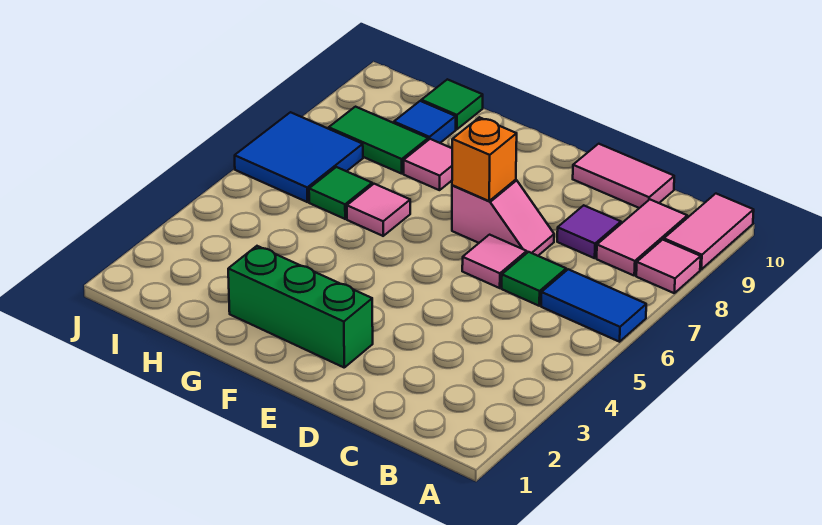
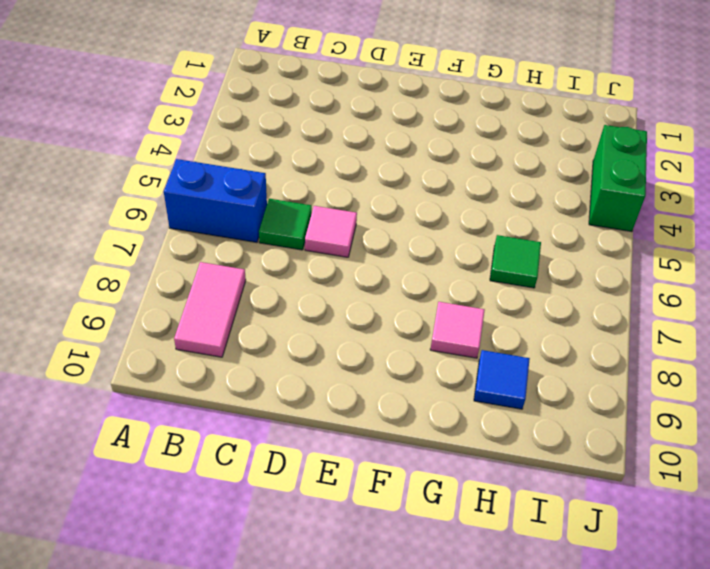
blue 1x2 brick [164,159,267,242] -> blue 1x2 tile [541,269,646,342]
green 1x2 brick [589,125,647,232] -> none
none -> pink 1x1 tile [636,240,701,293]
none -> pink 1x2 tile [664,194,754,269]
none -> purple 1x1 tile [557,205,621,258]

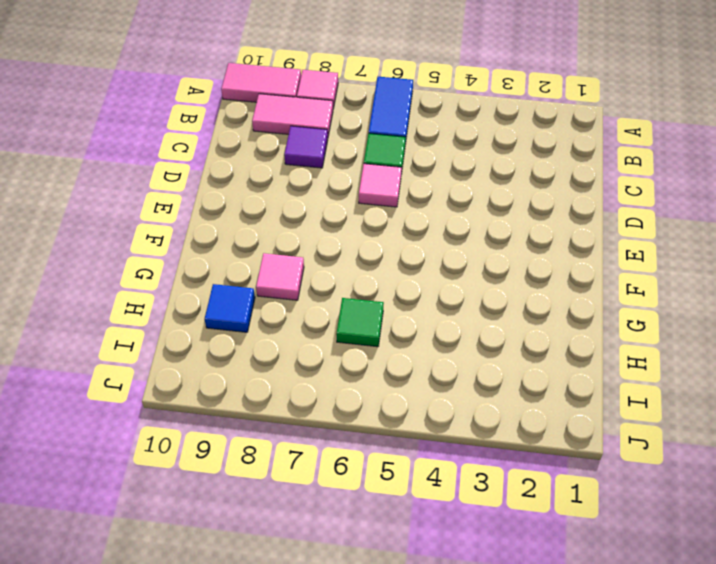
none -> pink 1x2 tile [573,144,674,208]
none -> pink 1x2 slope [452,180,554,256]
none -> green 1x3 brick [228,246,373,367]

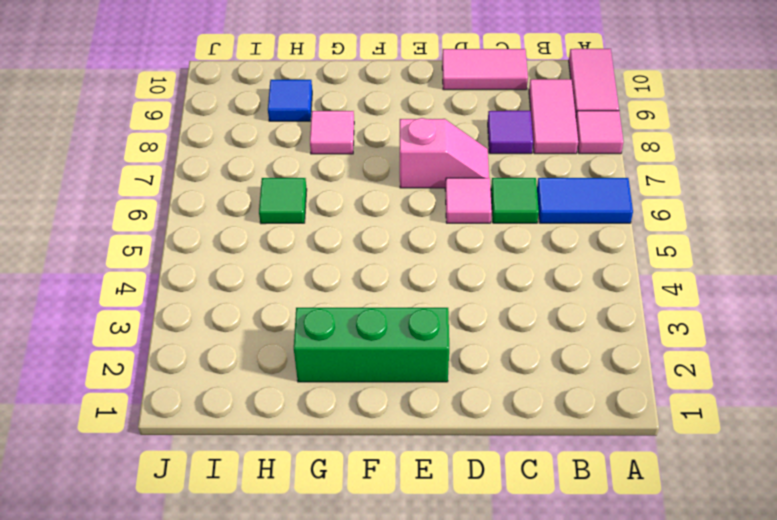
none -> pink 1x1 tile [347,184,410,236]
none -> green 1x2 tile [329,107,428,174]
none -> green 1x1 tile [421,79,483,129]

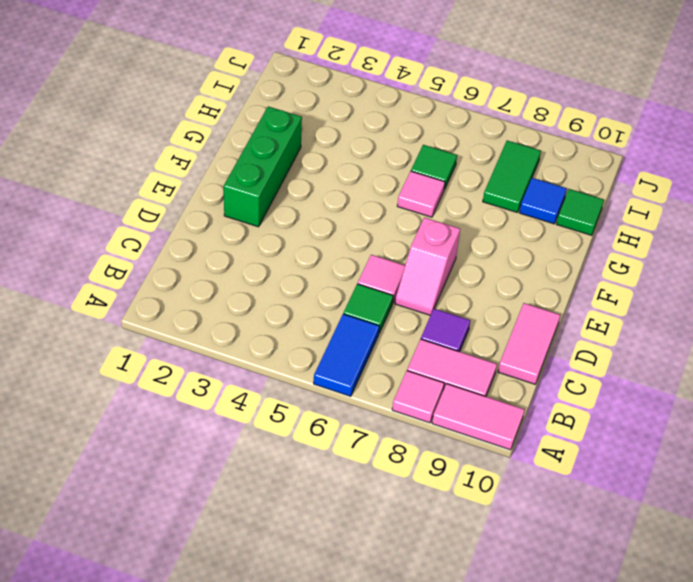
none -> pink 1x1 tile [404,139,452,190]
none -> blue 2x2 tile [235,112,363,202]
none -> orange 1x1 brick [452,117,517,201]

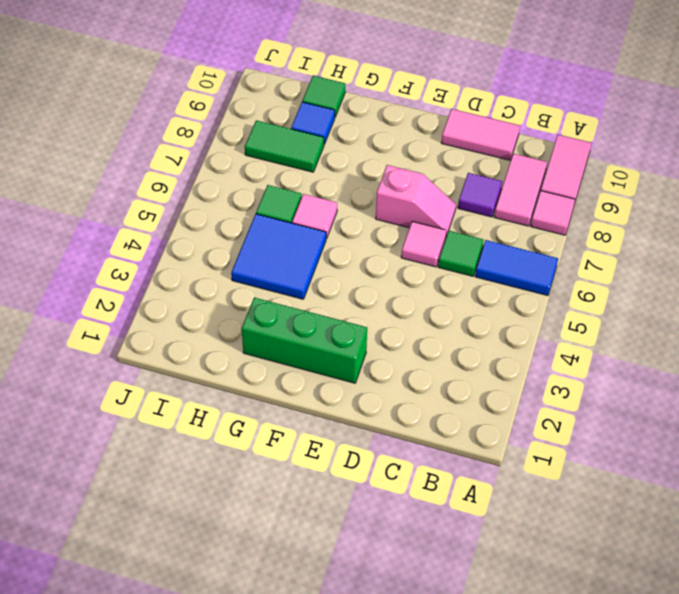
blue 2x2 tile [231,214,326,299] -> blue 2x2 tile moved to [235,112,363,202]
none -> pink 1x1 tile [404,139,452,190]
none -> orange 1x1 brick [452,117,517,201]

